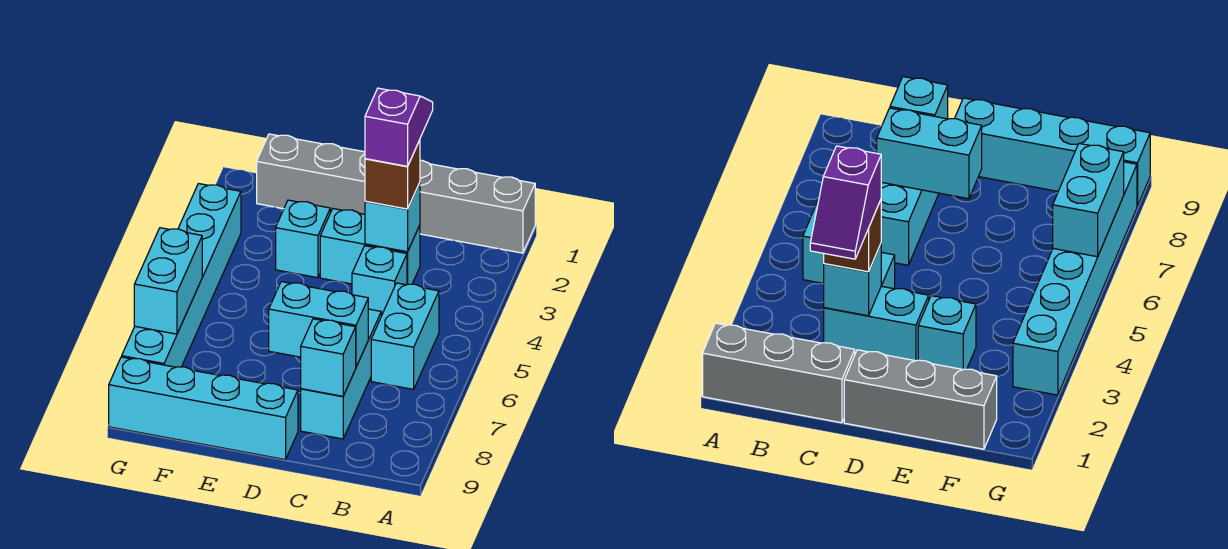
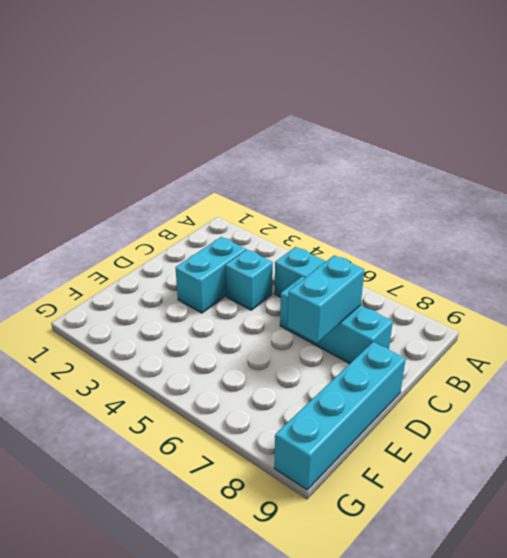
none -> grey 1x3 brick [420,160,535,253]
none -> grey 1x3 brick [257,134,365,214]
none -> cyan 1x1 brick [276,200,330,278]

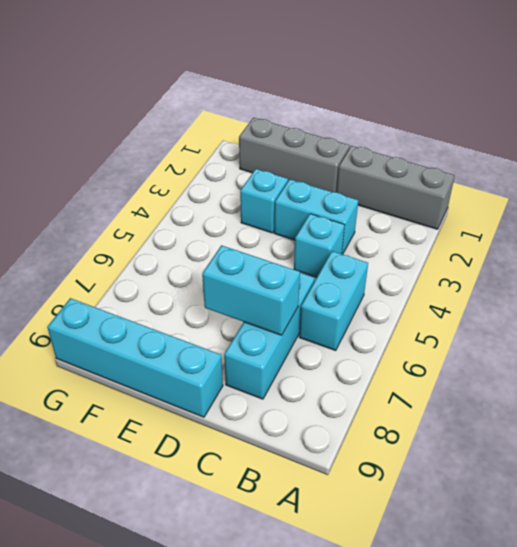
none -> cyan 1x6 brick [122,184,241,367]
none -> cyan 1x1 brick [365,183,420,252]
none -> cyan 1x1 brick [301,319,356,396]

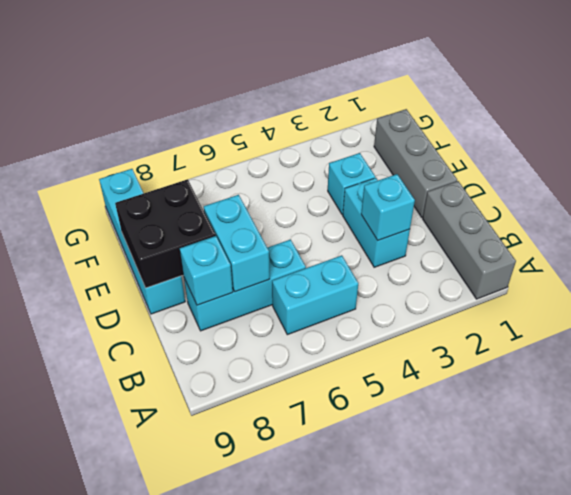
black 2x2 brick [115,179,216,288] -> none
none -> cyan 1x1 brick [352,246,407,316]
none -> cyan 1x6 brick [122,184,241,367]
none -> cyan 1x2 brick [134,228,202,334]

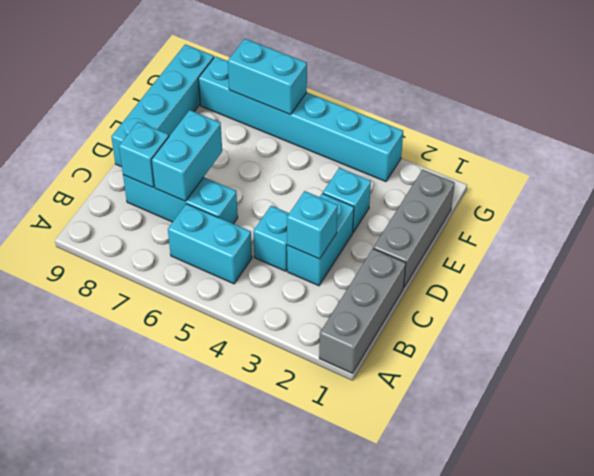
none -> brown 1x1 brick [365,140,420,209]
none -> purple 1x2 slope [365,88,433,166]

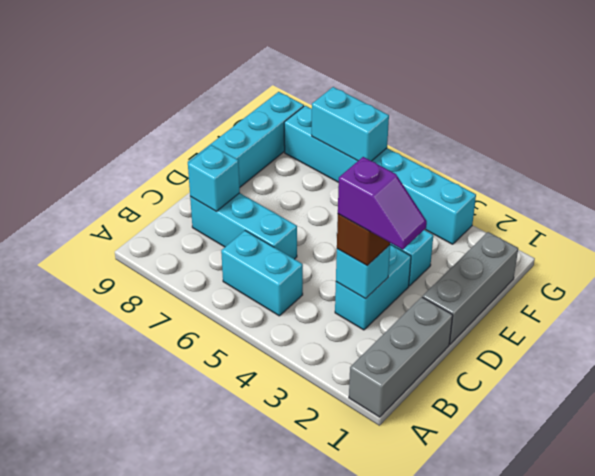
none -> cyan 1x1 brick [352,246,407,316]
none -> cyan 1x2 brick [269,282,368,367]

